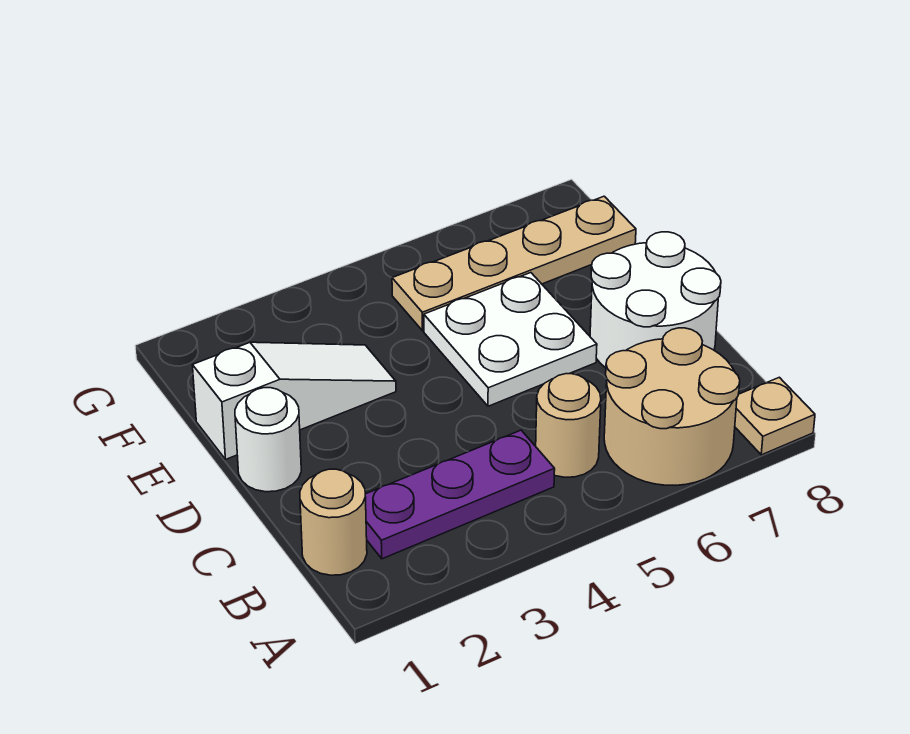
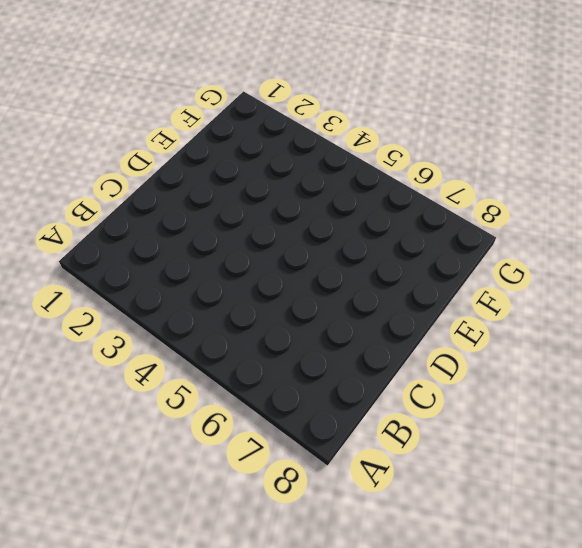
none -> tan 2x2 round brick [604,328,740,485]
none -> tan 1x1 plate [735,377,815,455]

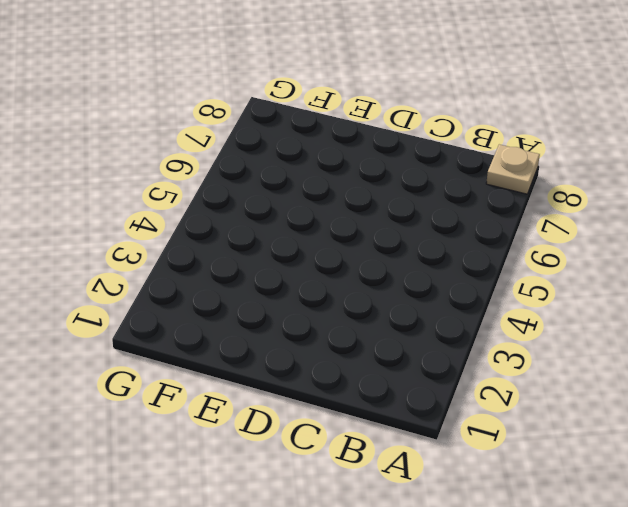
none -> tan 2x2 round brick [604,328,740,485]
none -> tan 1x1 round brick [300,469,367,575]

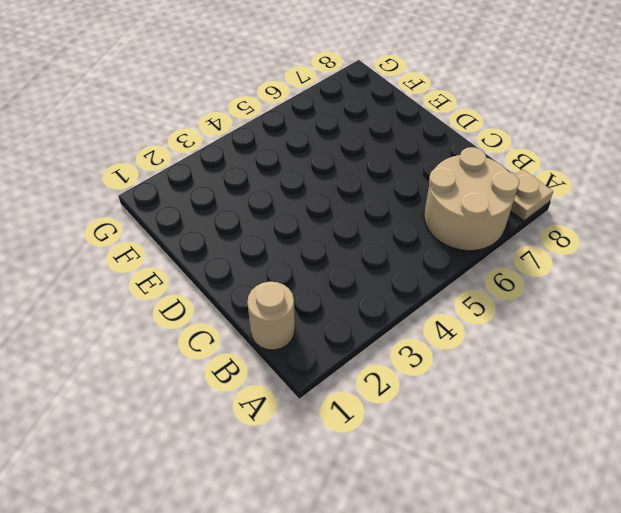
none -> purple 1x3 plate [365,430,555,559]
none -> tan 1x1 round brick [536,374,601,477]

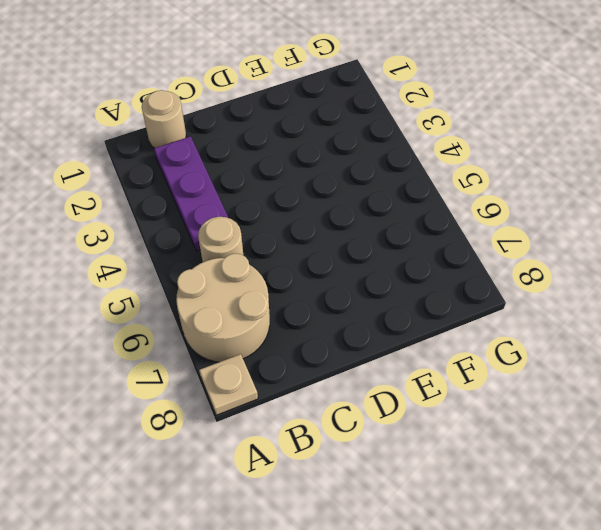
none -> white 2x2 round brick [590,232,721,368]
none -> white 1x1 round brick [235,388,301,492]

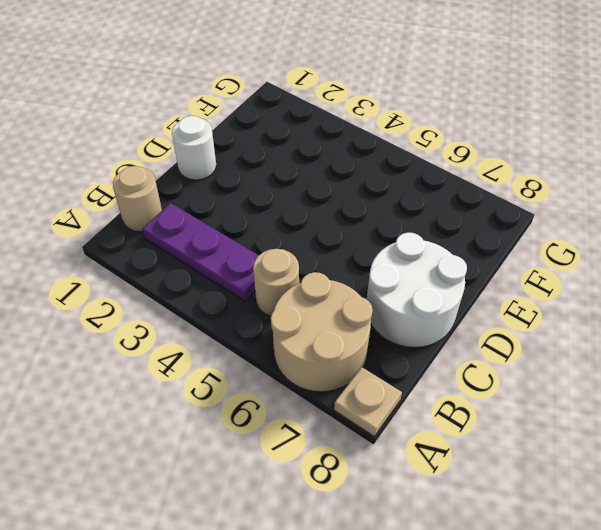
none -> white 2x2 plate [424,273,597,406]
none -> white 1x3 slope [192,342,396,459]

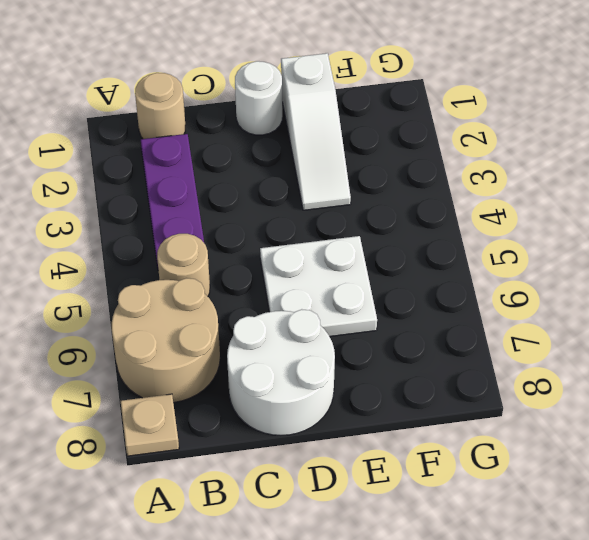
none -> tan 1x4 plate [392,196,636,331]

